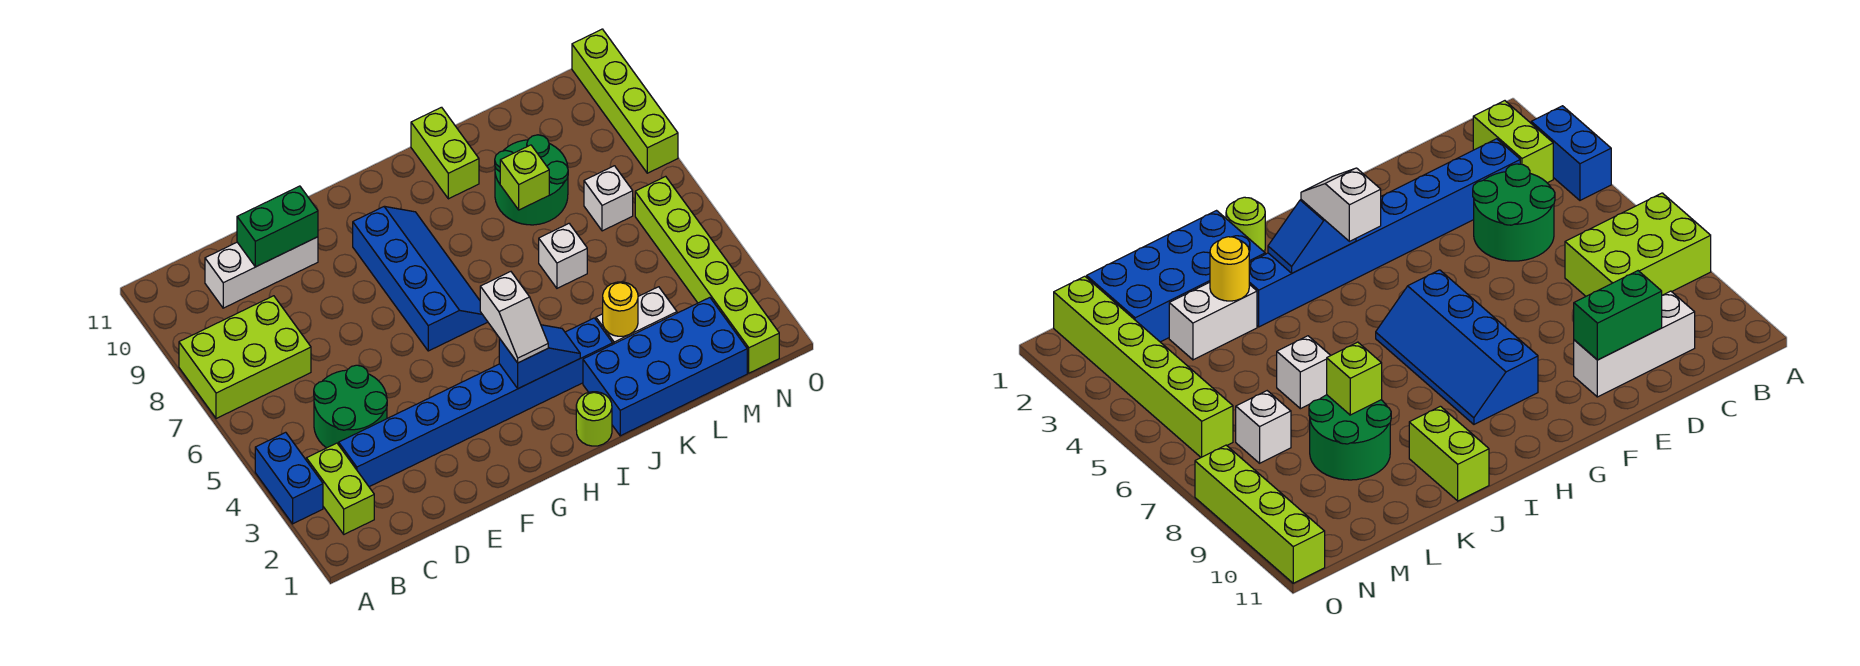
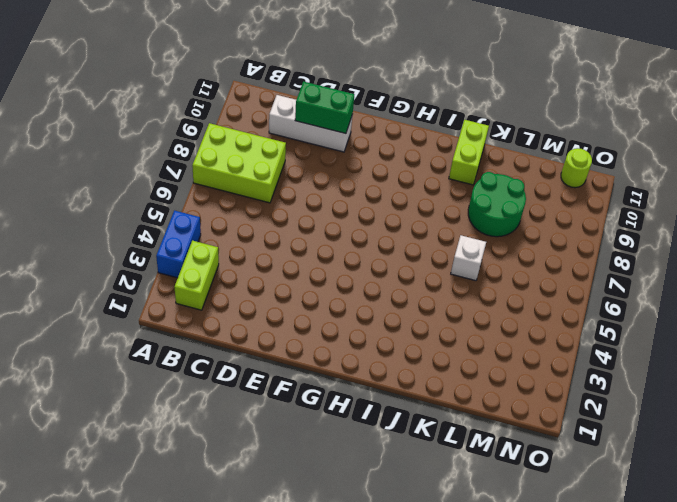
lime 1x1 round brick [561,148,592,188] -> lime 1x1 round brick moved to [576,392,612,446]
none -> blue 1x8 brick [339,318,613,487]
none -> green 2x2 round brick [314,365,387,448]
none -> blue 2x4 slope [353,206,488,351]

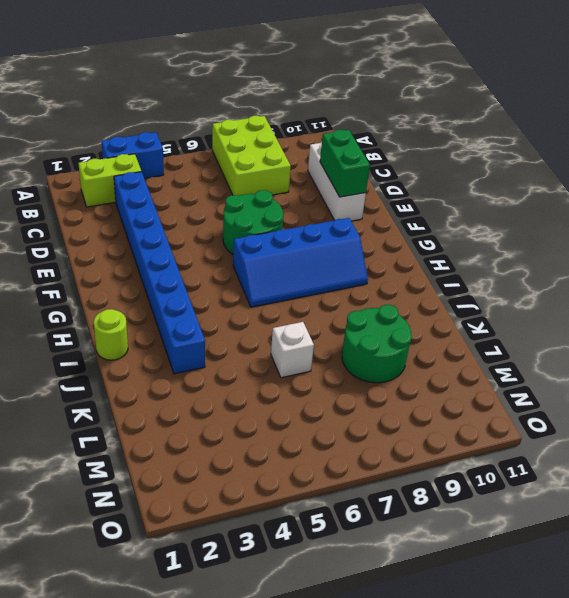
green 2x2 round brick [223,190,283,254] -> green 2x2 round brick moved to [314,365,387,448]
none -> blue 2x4 brick [583,298,747,436]
none -> lime 1x2 brick [411,107,479,199]
none -> white 1x2 brick [596,287,677,344]

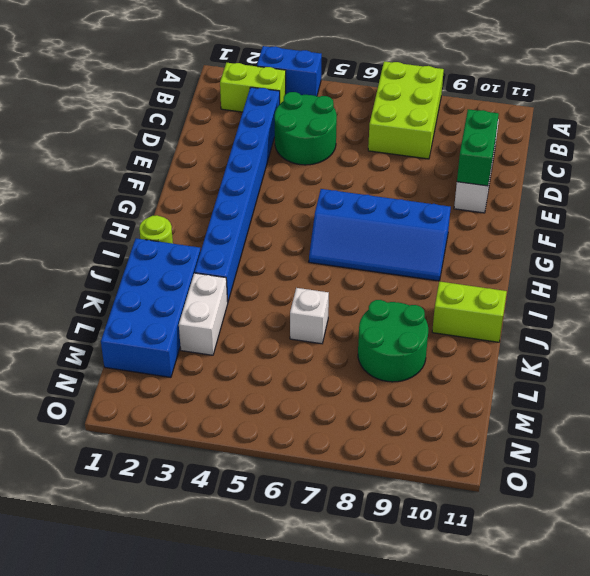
none -> white 1x1 brick [584,166,633,231]
none -> lime 1x6 brick [635,176,779,373]
none -> lime 1x4 brick [572,29,678,173]

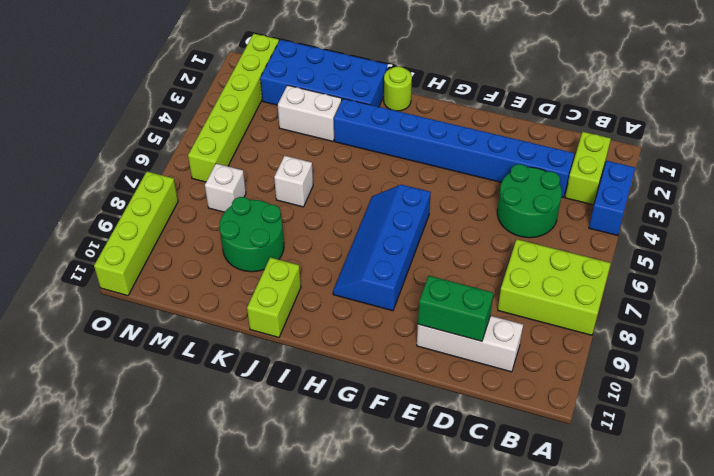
none -> blue 1x2 slope [499,325,580,389]
none -> yellow 1x1 round brick [603,282,638,336]
none -> lime 1x1 brick [500,145,549,210]

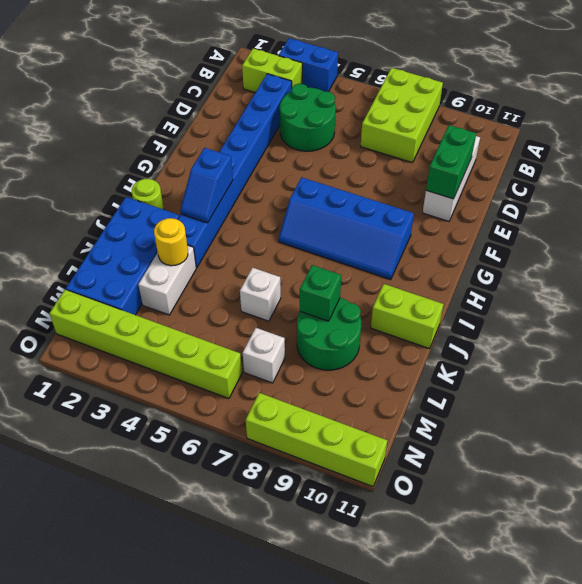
green 1x1 brick [300,265,341,321] -> lime 1x1 brick [500,145,549,210]
none -> white 1x2 slope [480,272,548,363]

